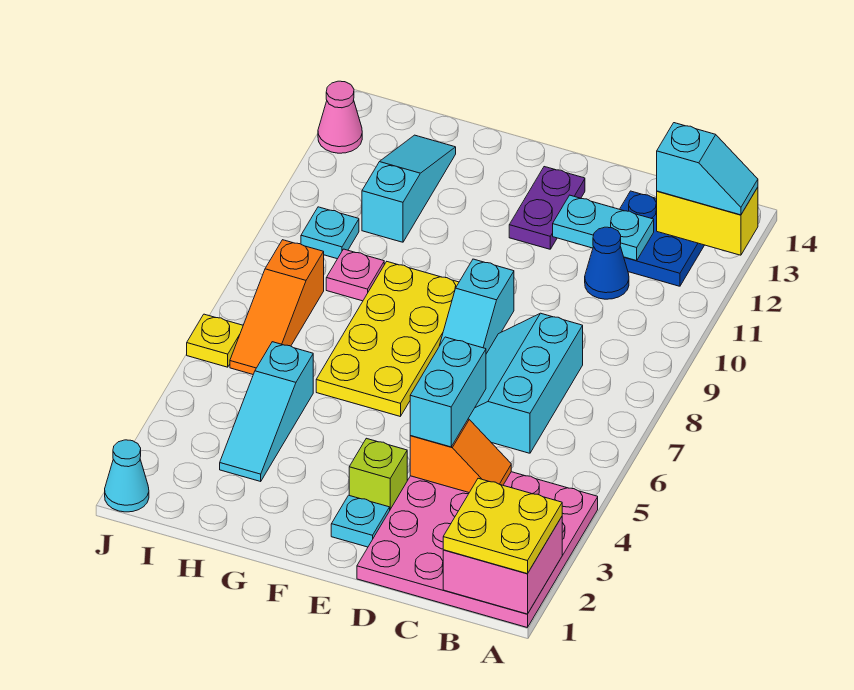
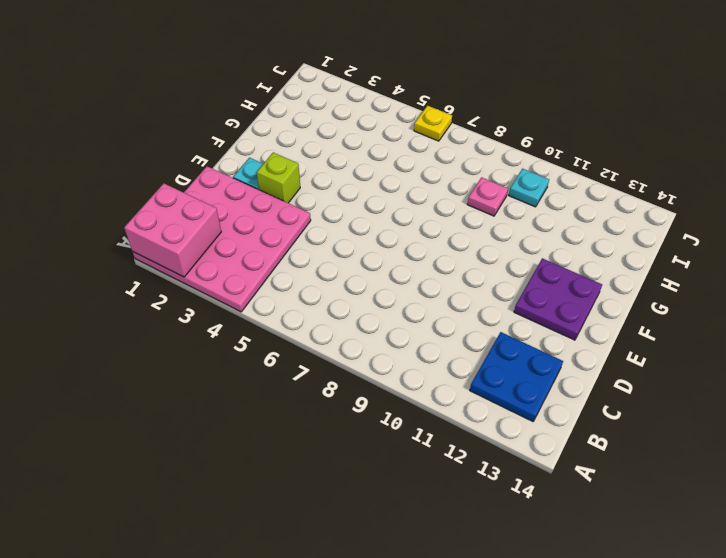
purple 2x2 plate [514,258,602,340] -> purple 1x2 plate [509,167,585,249]
none -> cyan 2x3 slope [468,313,583,453]
none -> blue 1x1 cone [585,227,629,299]
none -> cyan 1x2 slope [439,259,514,354]

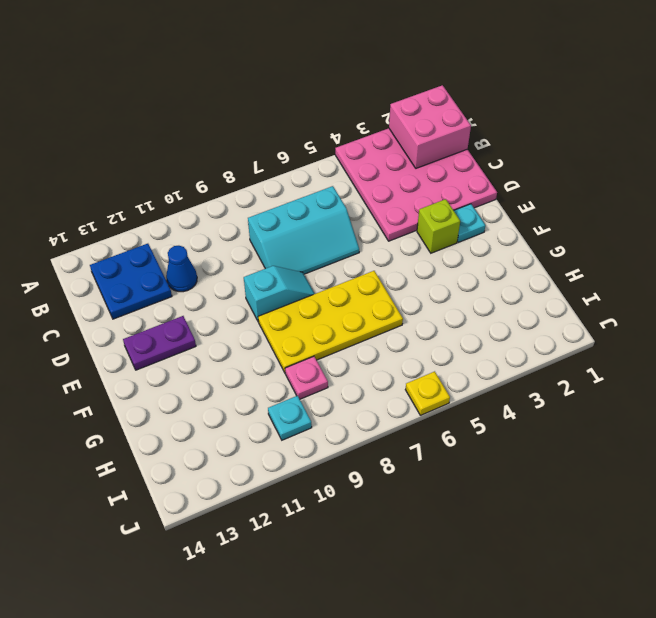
none -> cyan 1x3 slope [220,342,313,481]
none -> cyan 1x3 slope [362,135,456,242]
none -> orange 1x3 slope [230,240,324,374]

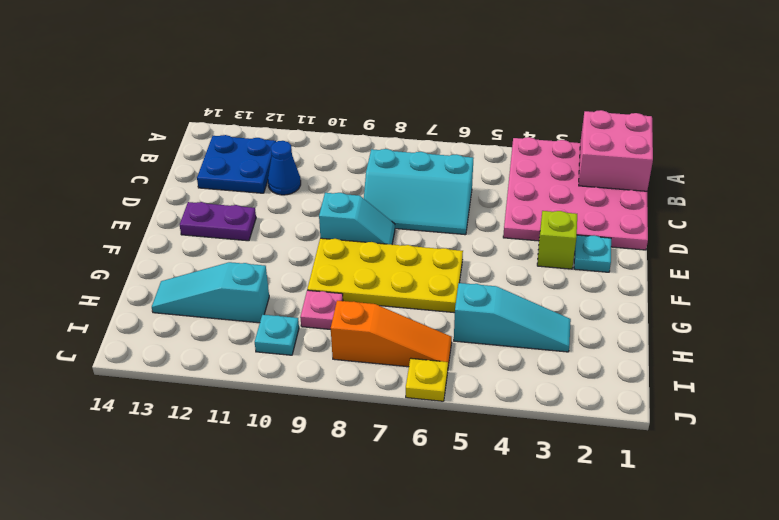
none -> cyan 1x1 cone [105,440,149,512]
none -> pink 1x1 cone [318,81,362,153]
none -> yellow 1x2 brick [657,187,758,255]

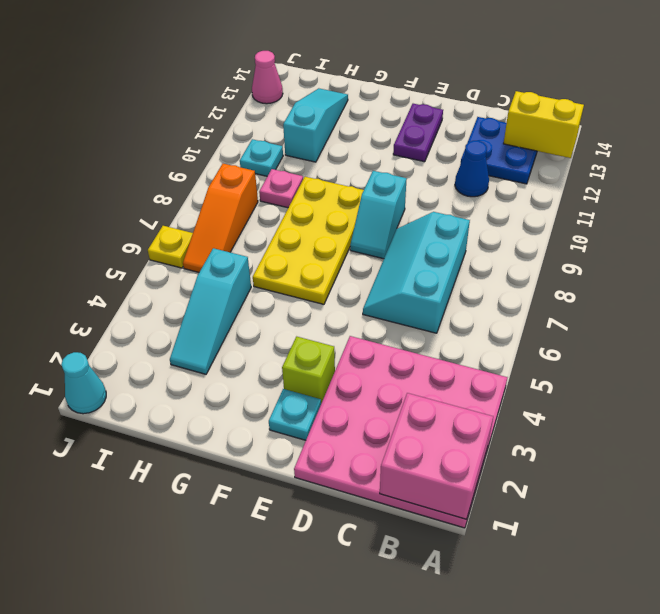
none -> orange 1x2 slope [410,419,511,492]
none -> cyan 1x2 plate [553,195,654,261]
none -> yellow 2x2 plate [443,478,562,574]

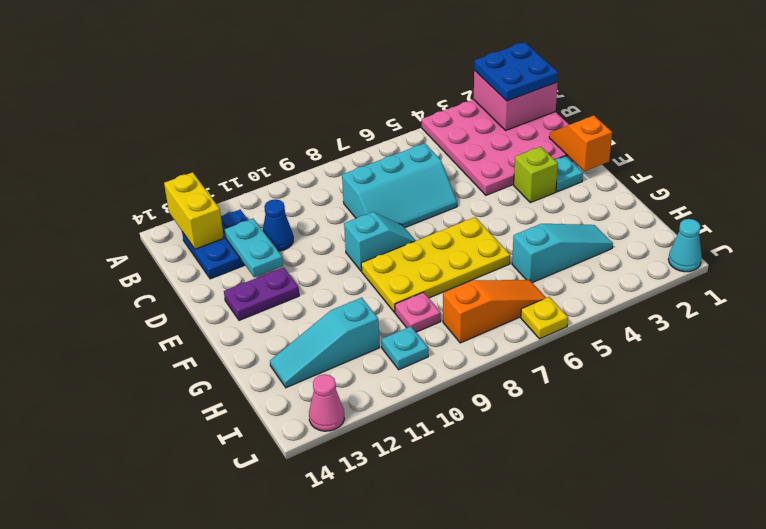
blue 2x2 plate [474,42,558,101] -> yellow 2x2 plate [443,478,562,574]
orange 1x2 slope [549,116,612,171] -> orange 1x2 slope moved to [410,419,511,492]
none -> cyan 1x2 slope [657,123,758,215]
none -> cyan 1x2 brick [410,337,486,447]

